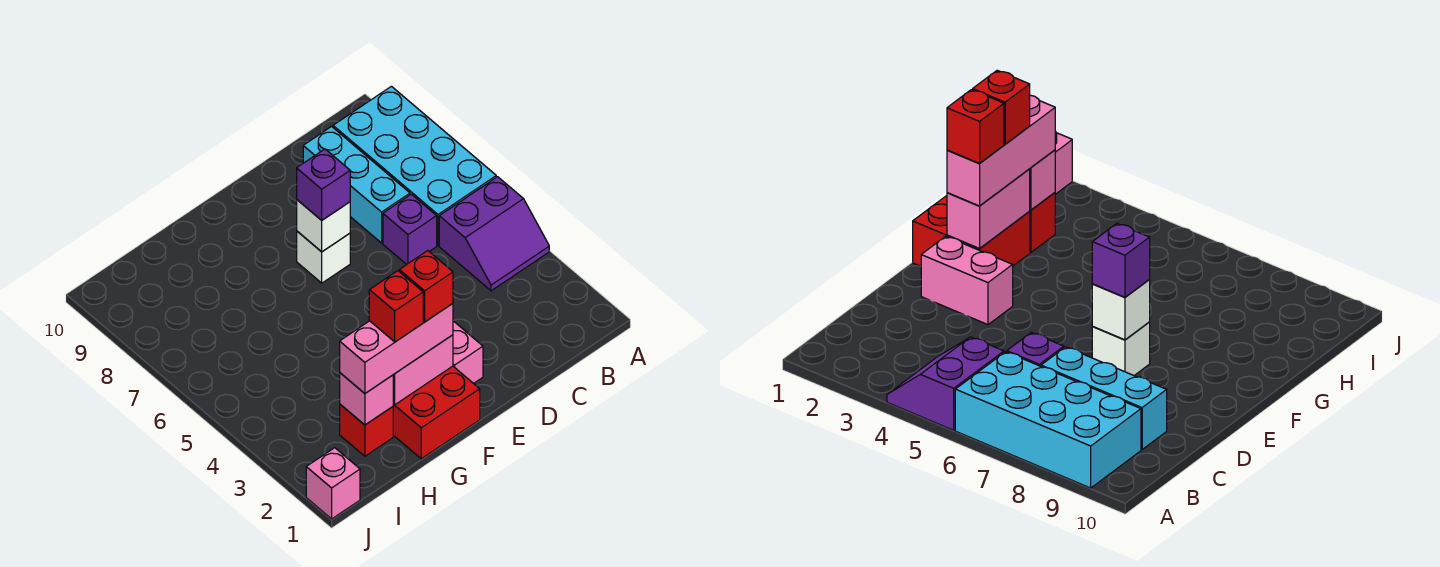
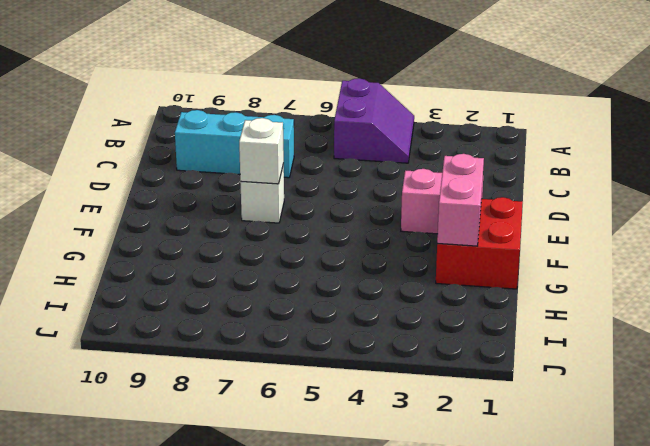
none -> cyan 2x4 brick [333,86,496,245]
none -> purple 1x1 brick [383,194,437,264]
none -> red 1x1 brick [340,404,393,456]

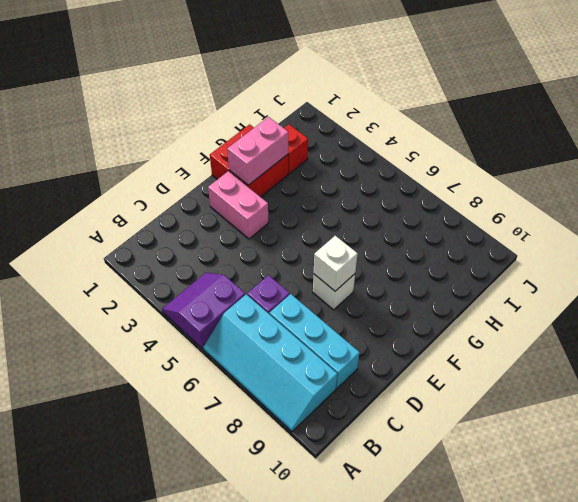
cyan 2x4 slope [203,294,337,432] -> cyan 2x4 brick [333,86,496,245]
none -> pink 1x1 brick [306,448,360,519]
none -> pink 1x1 brick [340,373,393,425]
none -> purple 1x1 brick [297,149,350,220]

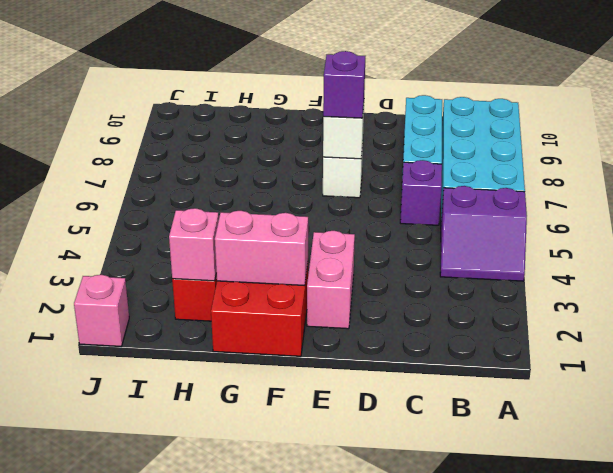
none -> pink 1x3 brick [340,304,453,393]
none -> red 1x1 brick [399,251,453,322]
none -> red 1x1 brick [369,271,423,342]

